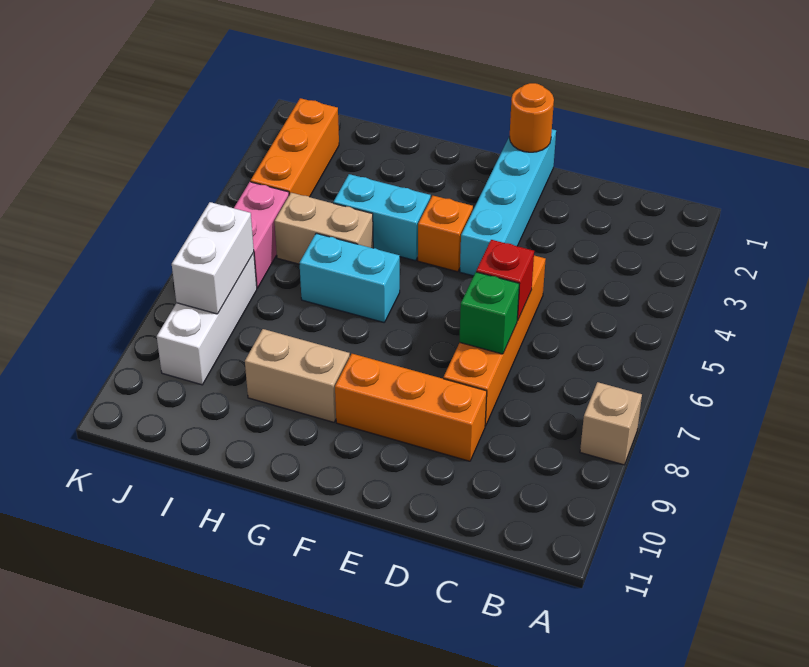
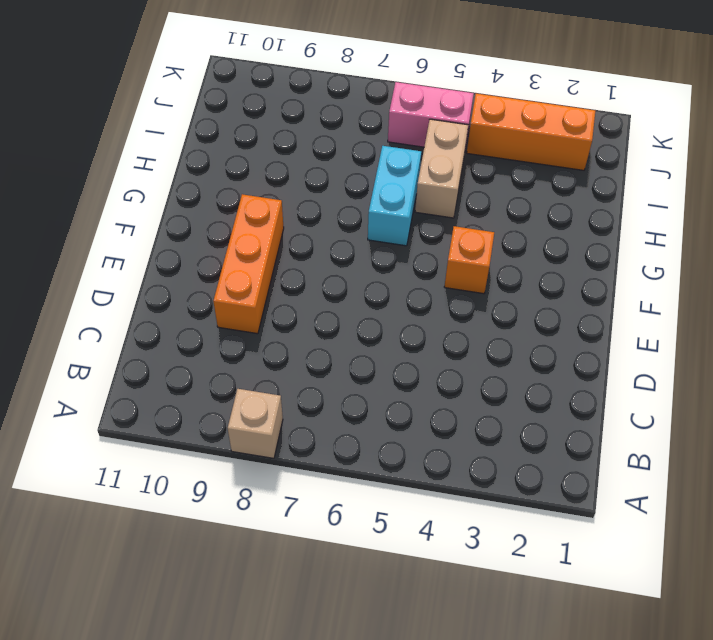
none -> orange 1x4 brick [443,256,546,426]
none -> cyan 1x4 brick [460,129,556,276]
none -> cyan 1x2 brick [333,174,431,261]

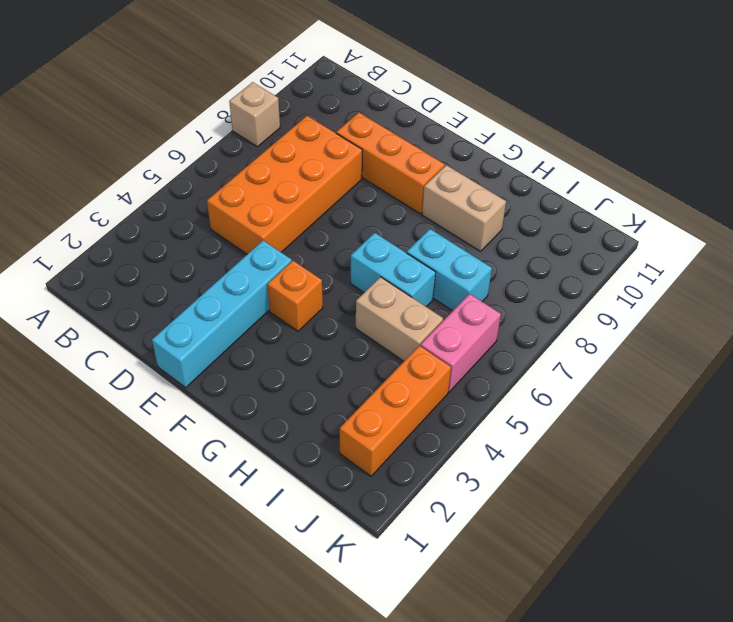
orange 2x4 brick [207,116,362,254] -> orange 1x4 brick [443,256,546,426]
cyan 1x2 brick [407,229,492,311] -> cyan 1x2 brick moved to [333,174,431,261]
none -> white 1x3 brick [157,253,257,385]
none -> red 1x1 brick [476,240,534,321]
none -> green 1x1 brick [459,272,519,354]

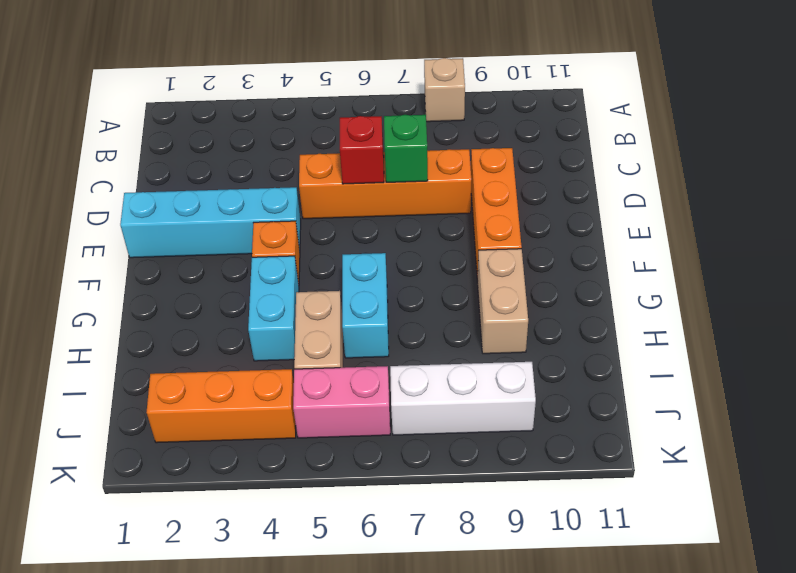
none -> orange 1x1 round brick [509,83,554,152]
none -> white 1x2 brick [172,202,254,314]

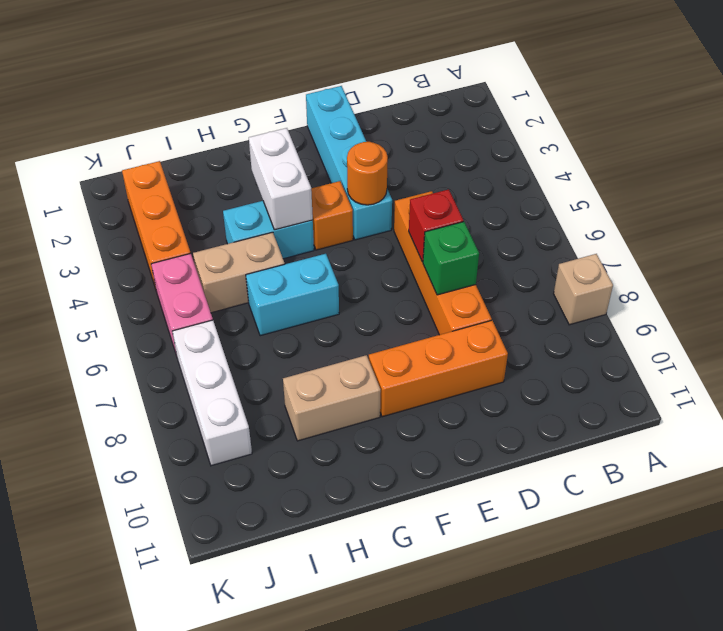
orange 1x1 round brick [347,142,388,205] -> orange 1x1 round brick moved to [509,83,554,152]
white 1x2 brick [249,128,313,230] -> white 1x2 brick moved to [172,202,254,314]

